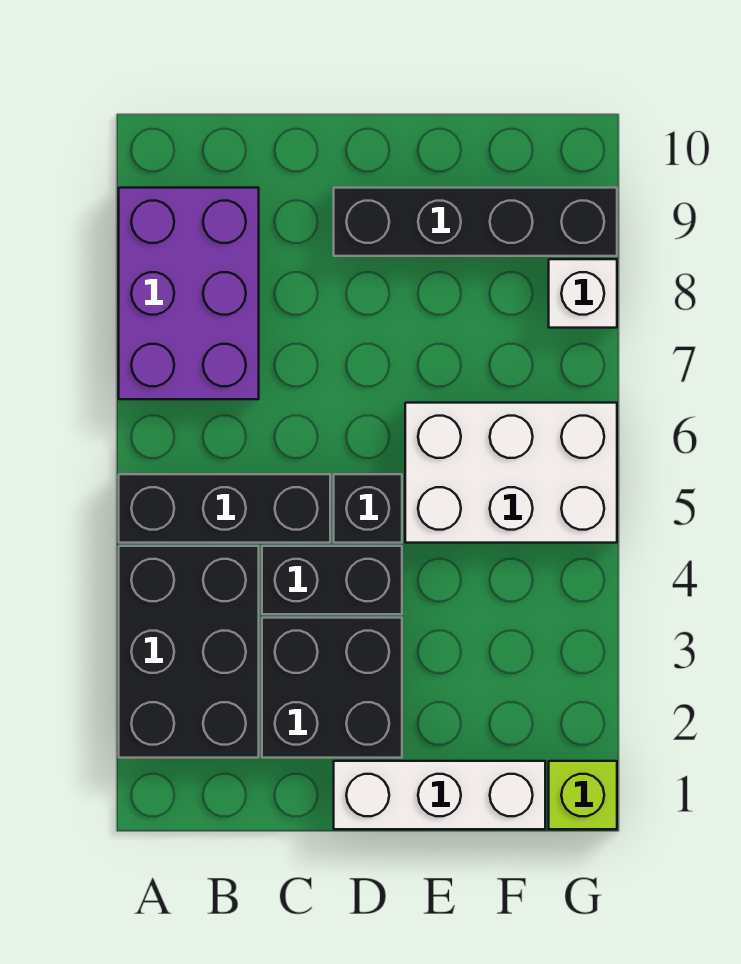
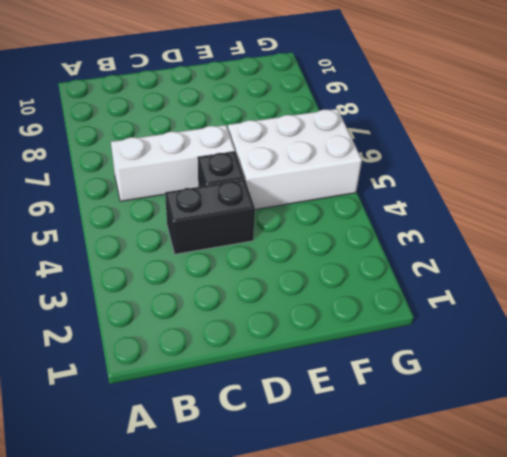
white 1x3 brick [111,125,235,201] -> white 1x3 brick moved to [334,761,545,829]
none -> black 2x3 brick [119,546,259,758]
none -> black 1x3 brick [119,474,330,543]

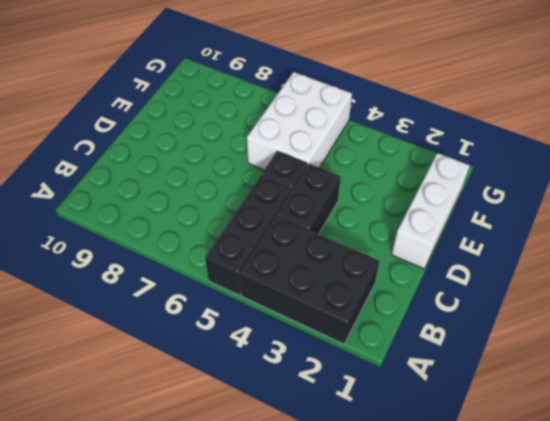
none -> purple 2x3 brick [119,188,259,399]
none -> black 2x2 brick [262,618,402,758]

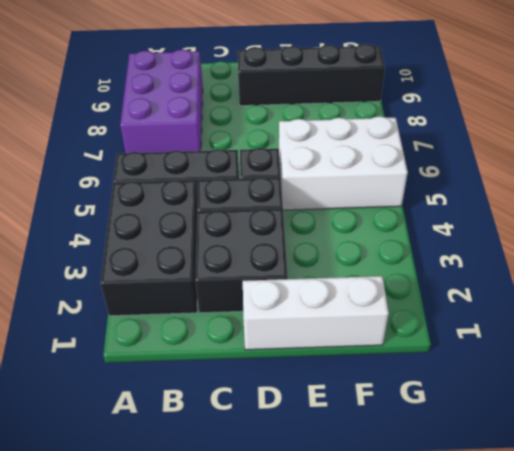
none -> lime 1x1 brick [549,761,617,829]
none -> white 1x1 brick [549,259,617,328]

